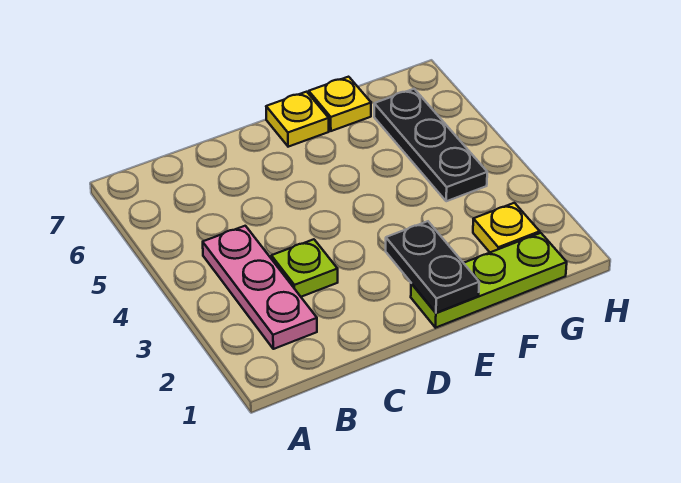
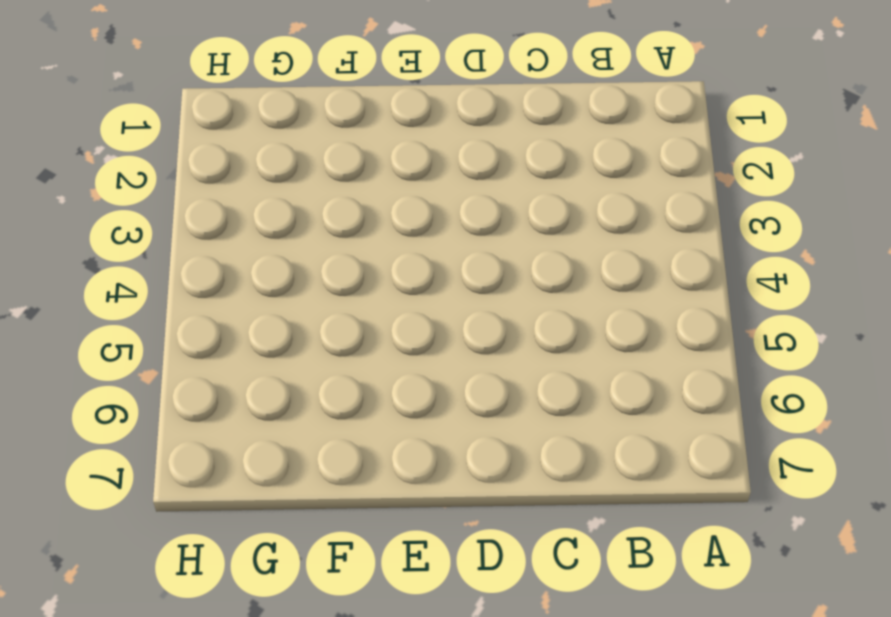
none -> pink 1x3 plate [203,226,317,349]
none -> lime 1x1 plate [271,239,338,297]

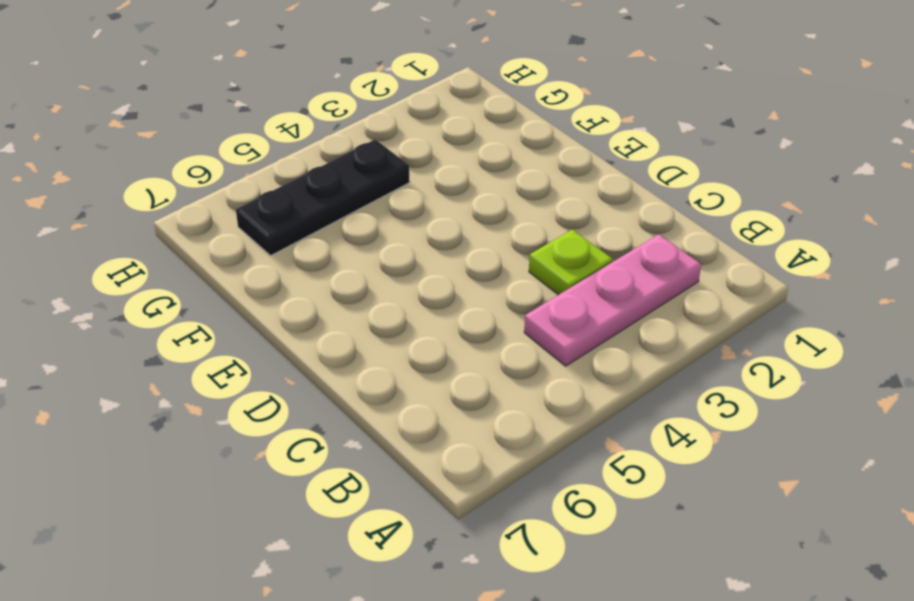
none -> lime 1x3 plate [411,233,567,328]
none -> yellow 1x1 plate [266,92,329,147]

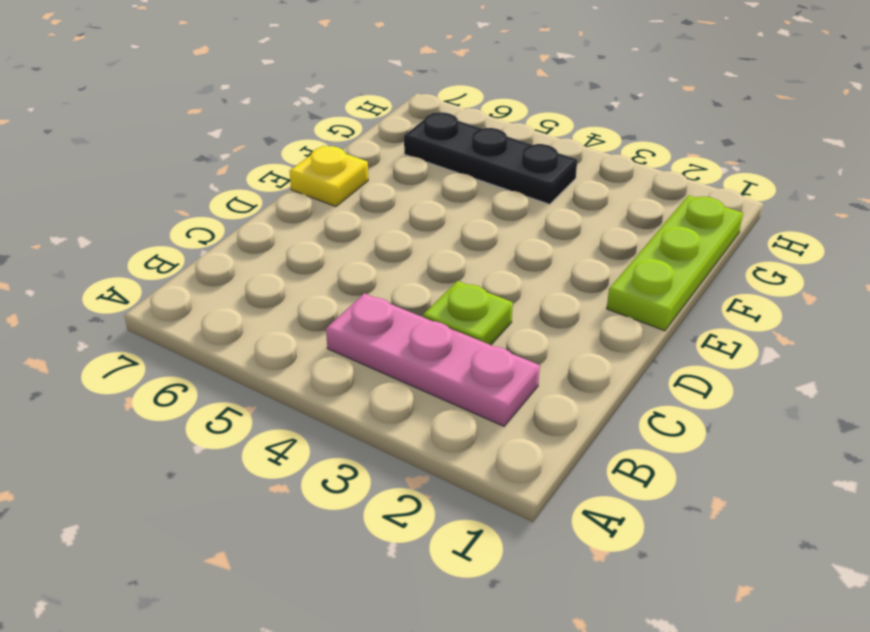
none -> yellow 1x1 plate [309,77,371,131]
none -> yellow 1x1 plate [473,203,540,252]

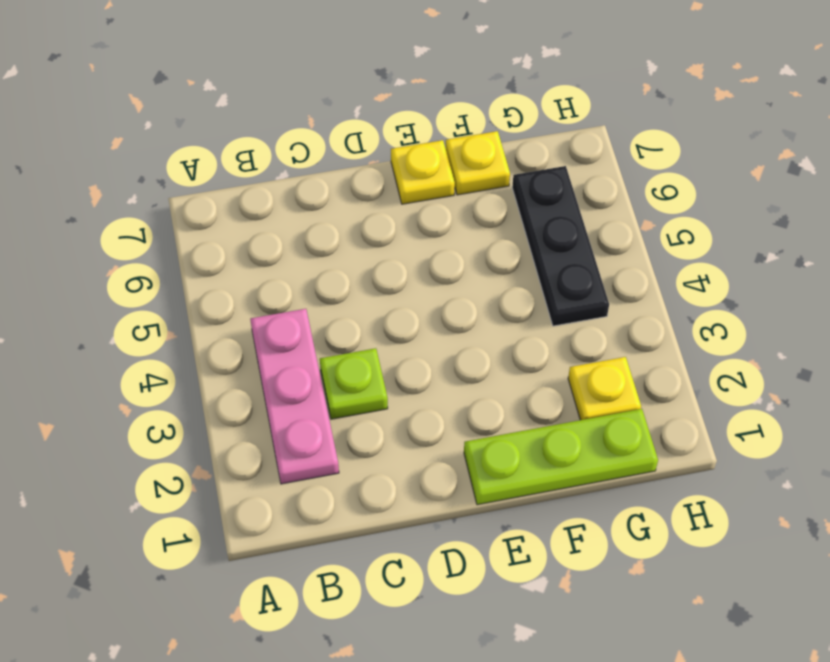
none -> black 1x2 plate [386,221,479,313]

